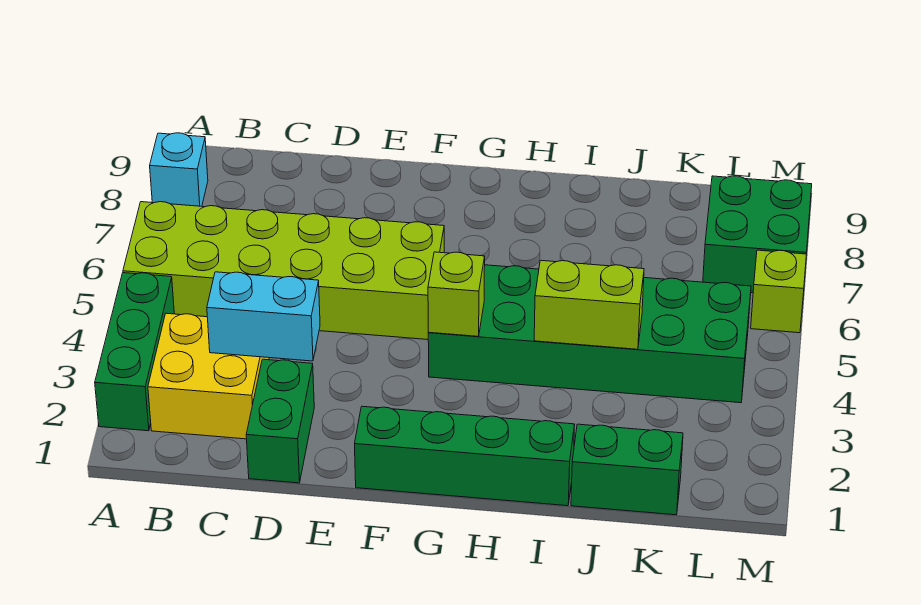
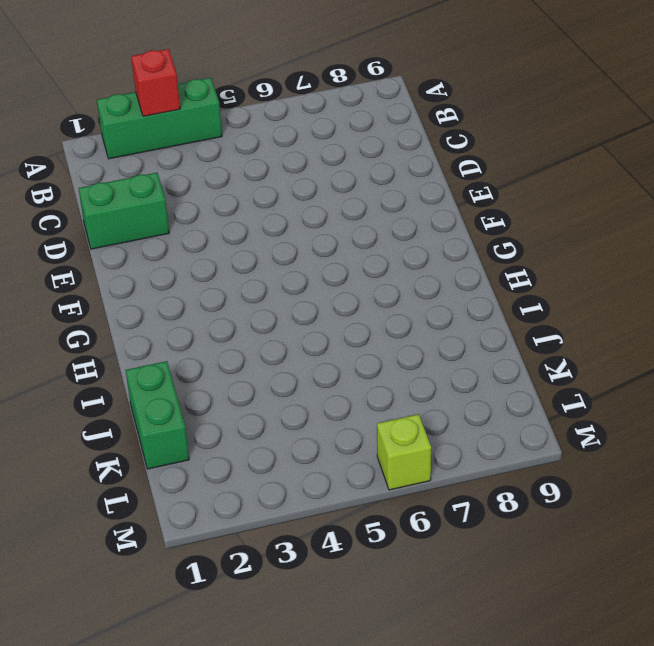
red 1x1 brick [131,49,180,116] -> none
none -> lime 2x6 brick [123,202,444,340]
none -> cyan 1x1 brick [150,133,208,206]
none -> yellow 2x2 brick [148,313,269,439]

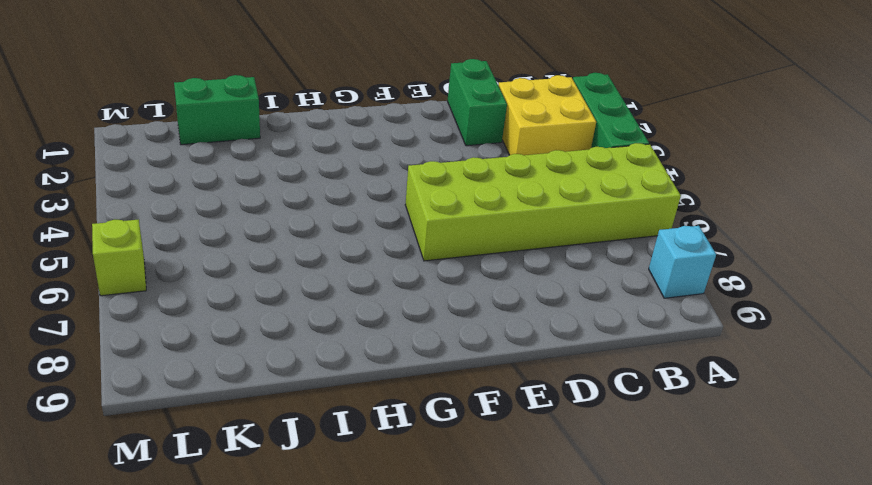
none -> green 1x4 brick [355,406,575,506]
none -> green 2x6 brick [428,265,751,403]
none -> green 2x2 brick [703,176,812,293]

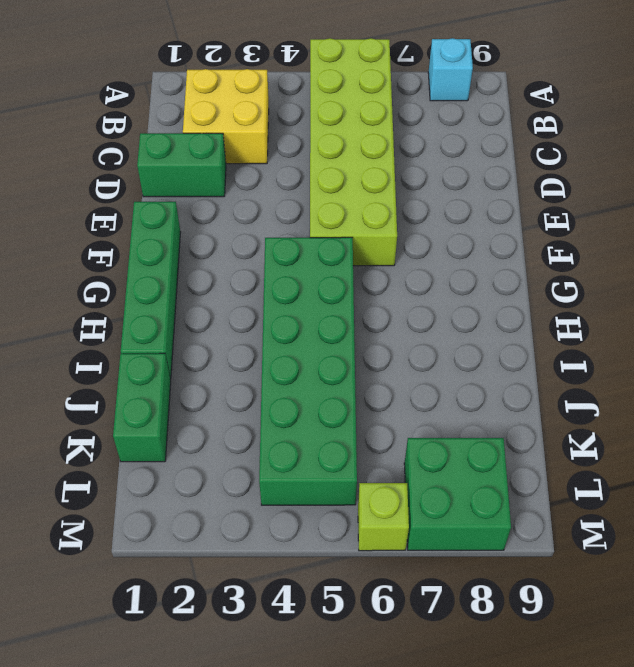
none -> green 1x3 brick [95,273,174,431]
none -> cyan 1x2 brick [207,272,320,361]
none -> lime 1x1 brick [428,252,485,336]

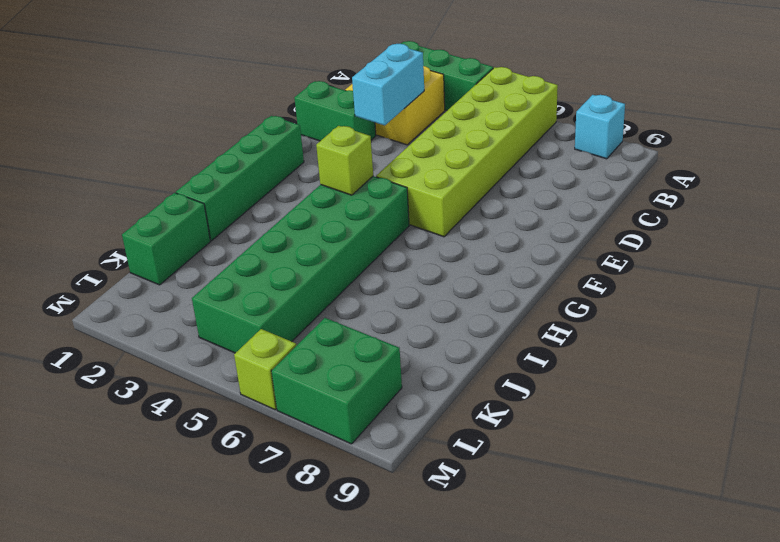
none -> lime 1x2 brick [534,260,644,349]

